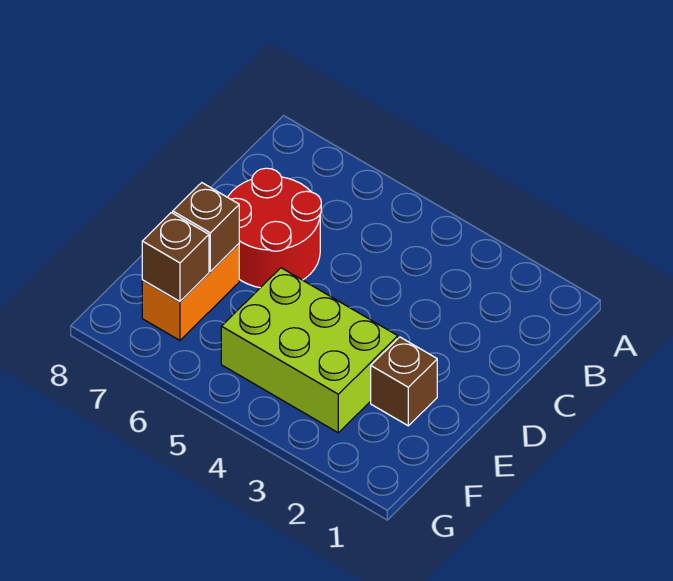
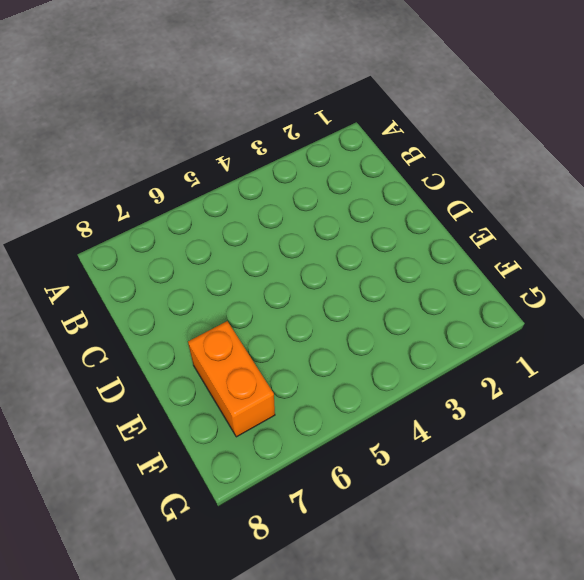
none -> red 2x2 round brick [228,168,321,288]
none -> brown 1x1 brick [371,337,437,426]

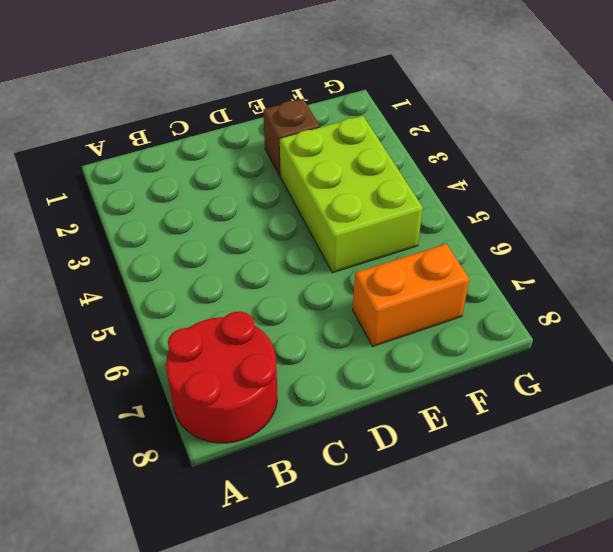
red 2x2 round brick [166,311,277,443] -> red 2x2 round brick moved to [228,168,321,288]
none -> brown 1x1 brick [173,183,239,271]
none -> brown 1x1 brick [142,213,209,302]

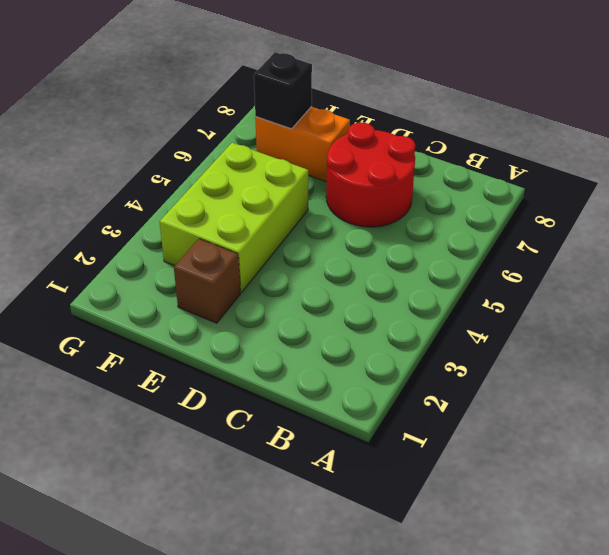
black 1x1 brick [254,52,312,129] -> brown 1x1 brick [142,213,209,302]
none -> brown 1x1 brick [173,183,239,271]

